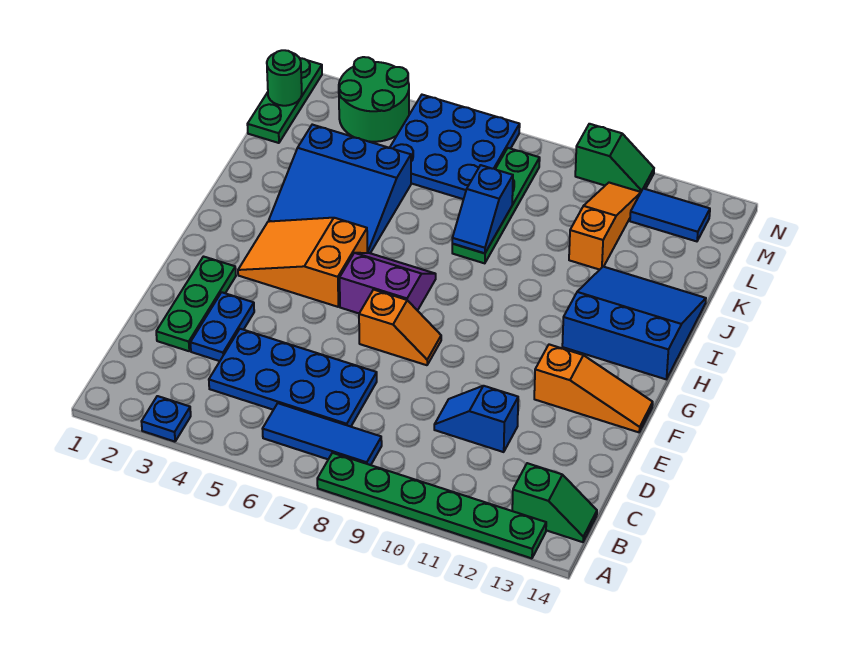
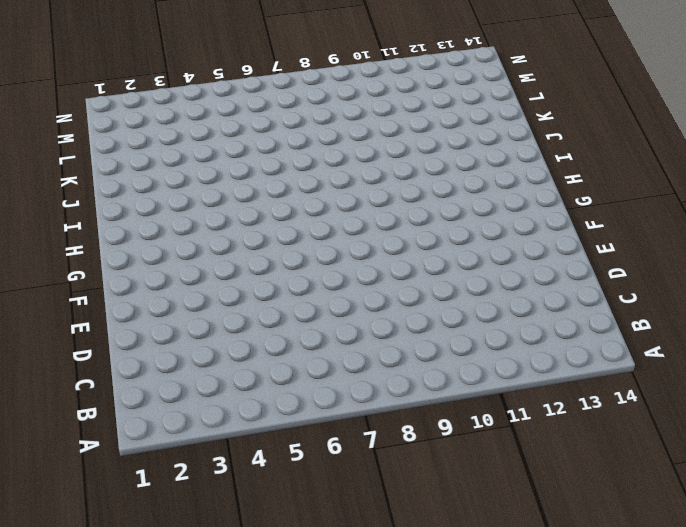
none -> blue 1x1 plate [141,396,191,442]
none -> green 1x6 plate [317,453,546,558]
none -> blue 1x3 tile [263,403,382,465]

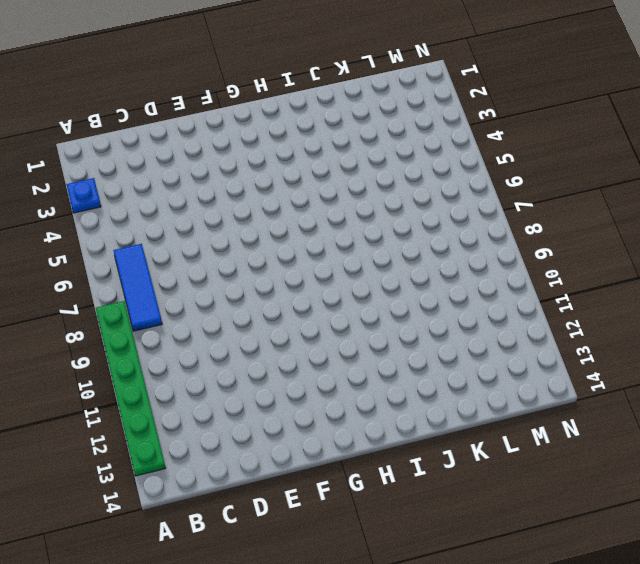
none -> green 1x2 slope [512,463,597,542]
none -> blue 2x4 plate [209,329,377,427]
none -> green 1x3 plate [156,257,236,351]

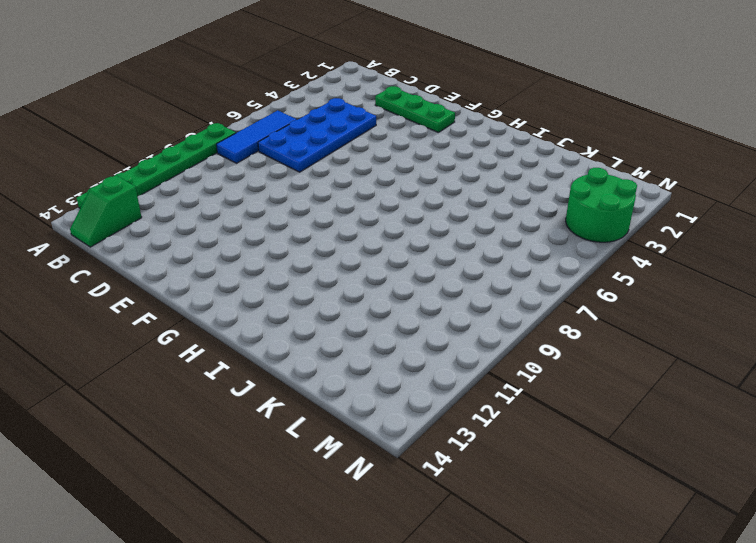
none -> blue 1x1 plate [141,396,191,442]
none -> blue 1x2 plate [190,292,254,361]
none -> blue 1x2 slope [434,386,518,452]

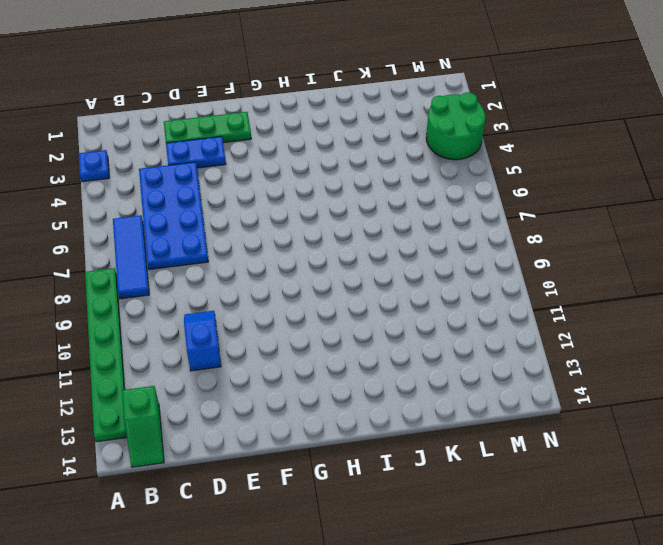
none -> orange 1x2 slope [359,290,441,365]
none -> orange 1x3 slope [534,344,653,432]
none -> orange 2x3 slope [238,218,367,307]

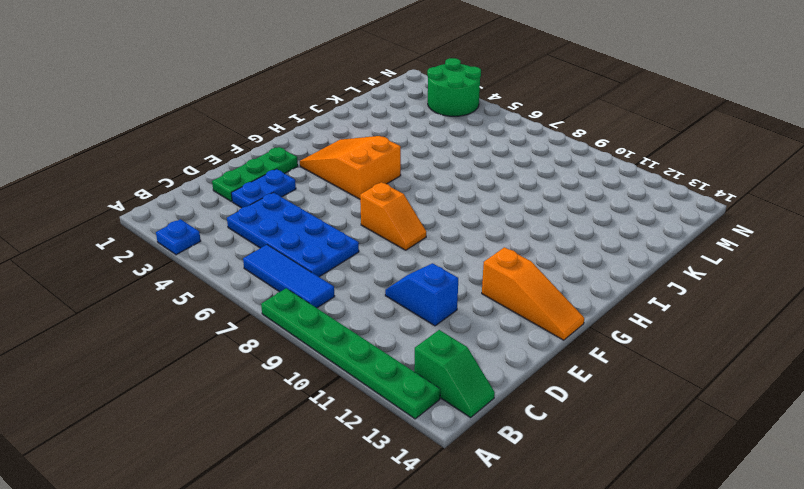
none -> purple 2x2 slope [340,253,436,313]
none -> blue 3x3 slope [562,267,706,379]
none -> blue 3x3 slope [269,125,411,253]

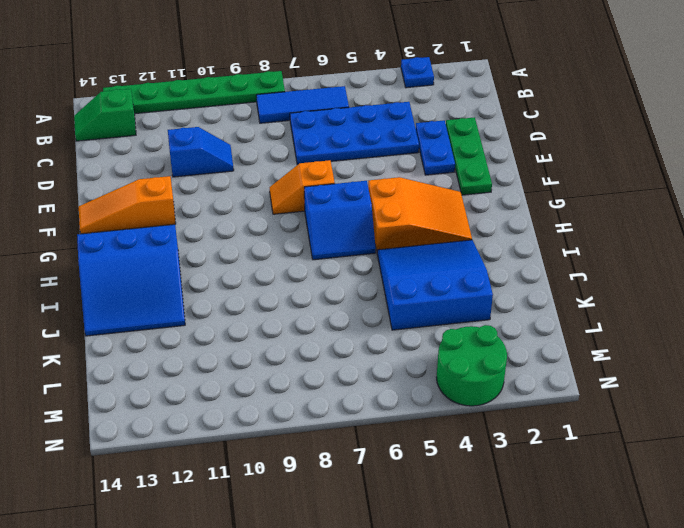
blue 2x2 slope [304,181,376,260] -> purple 2x2 slope [340,253,436,313]
none -> green 1x4 plate [452,148,540,263]
none -> orange 1x3 slope [569,183,641,270]
none -> green 1x3 plate [247,58,322,143]

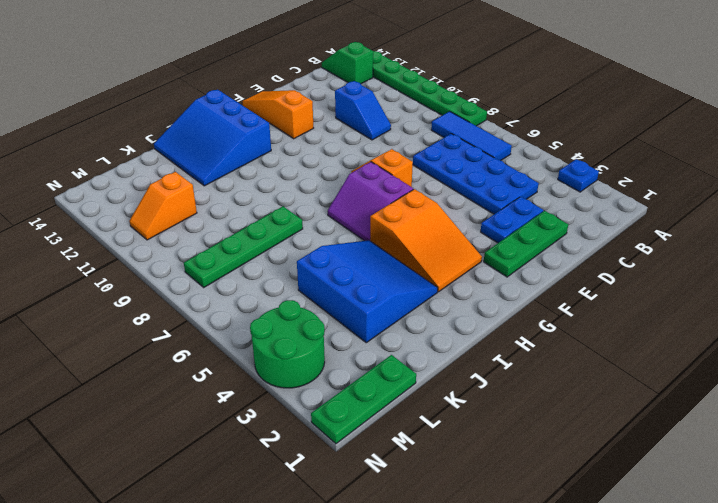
orange 1x2 slope [129,172,197,240] -> orange 1x3 slope [569,183,641,270]
none -> blue 3x3 plate [390,95,520,199]
none -> blue 1x2 tile [630,188,710,241]
none -> green 1x2 slope [575,124,654,192]

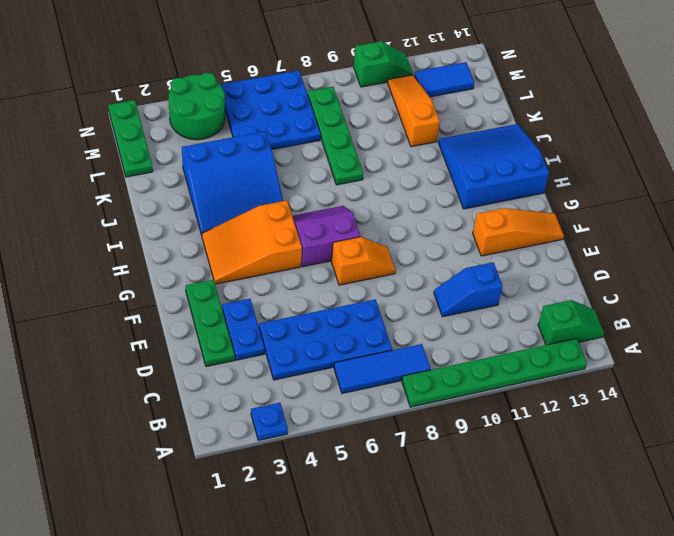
none -> blue 1x2 slope [452,165,513,253]
none -> green 1x1 round brick [267,50,302,106]

